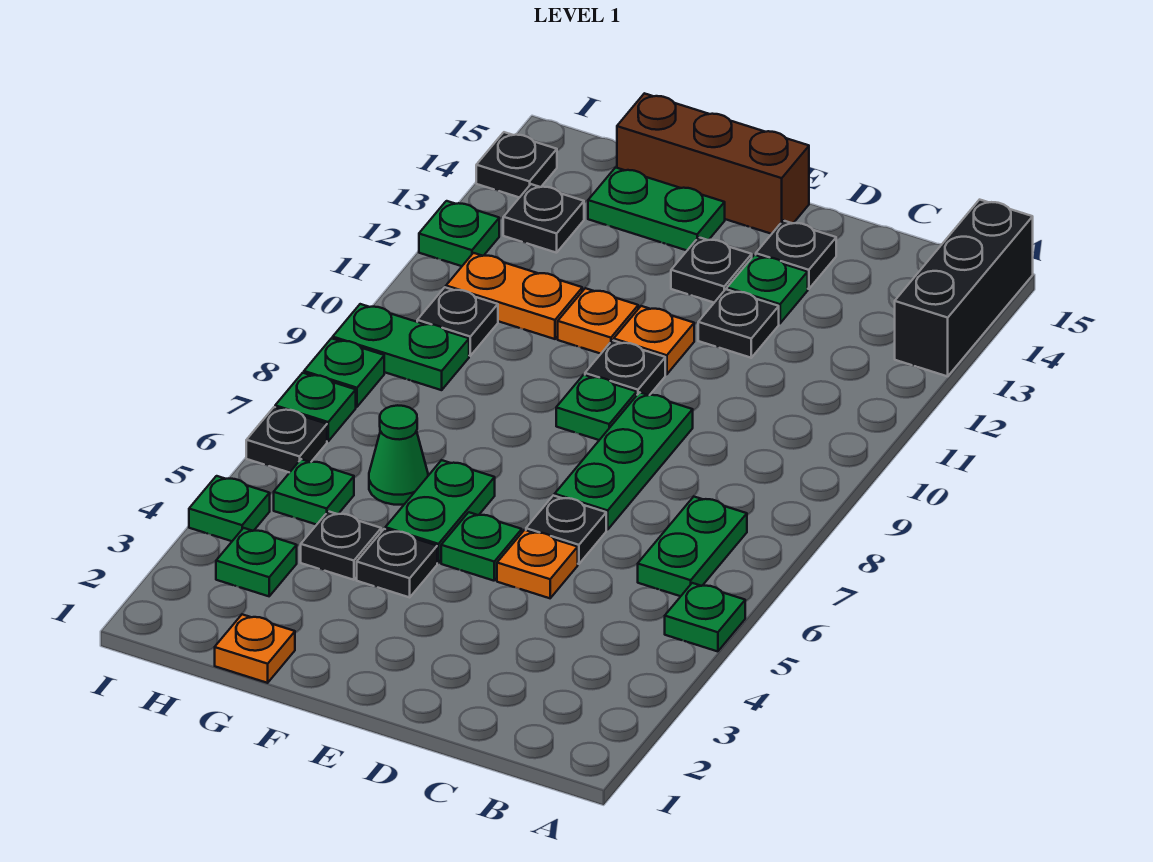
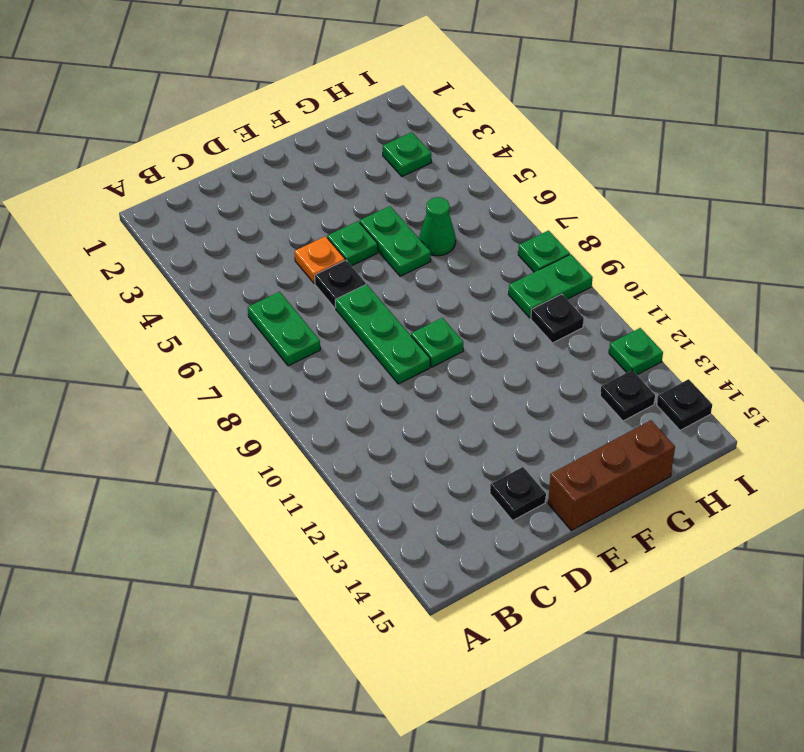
none -> green 1x1 plate [665,583,745,651]
none -> black 1x3 brick [895,200,1033,376]
none -> black 1x1 plate [698,289,779,358]
none -> green 1x1 plate [727,255,808,323]

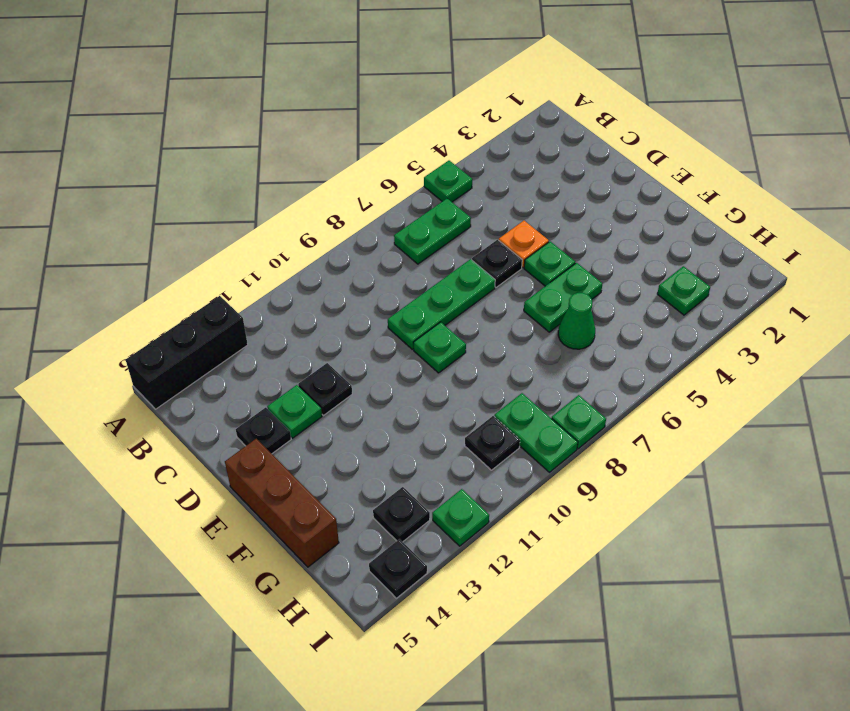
none -> black 1x1 plate [585,340,665,395]
none -> orange 1x1 plate [614,306,694,375]
none -> black 1x1 plate [671,237,752,302]
none -> black 1x1 plate [357,529,437,597]

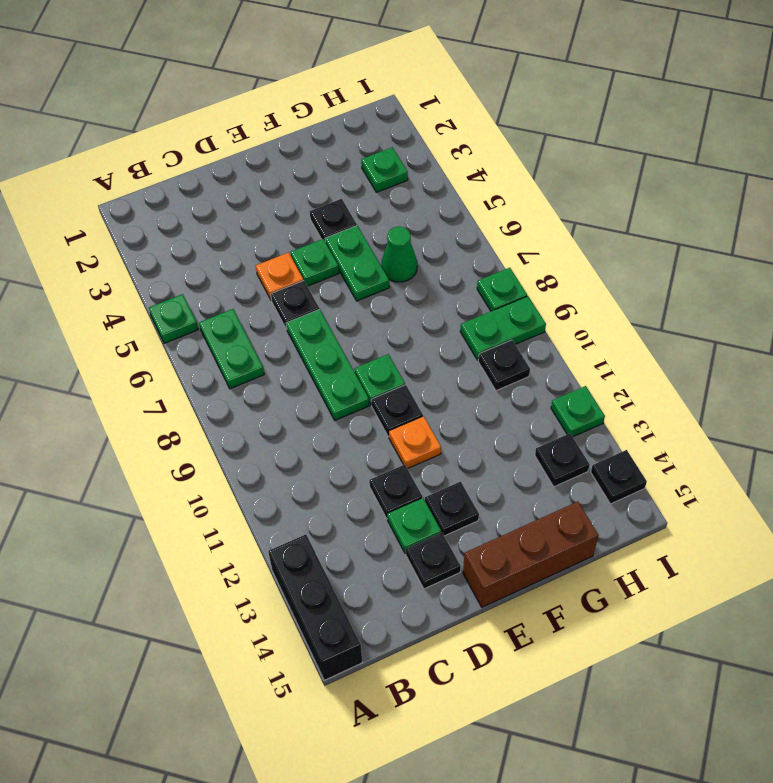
none -> orange 1x1 plate [558,288,638,354]
none -> green 1x2 plate [588,167,725,250]
none -> orange 1x1 plate [215,614,295,683]
none -> black 1x1 plate [301,511,381,580]

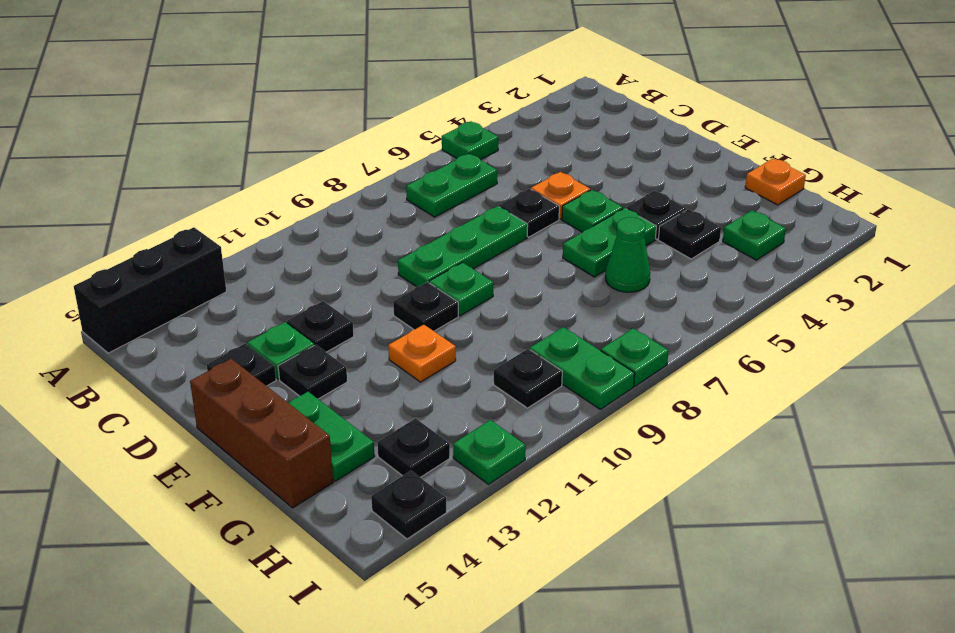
none -> orange 1x1 plate [614,306,694,375]
none -> orange 1x2 plate [446,253,582,339]
none -> green 1x1 plate [274,459,354,525]
none -> green 1x1 plate [189,476,270,541]

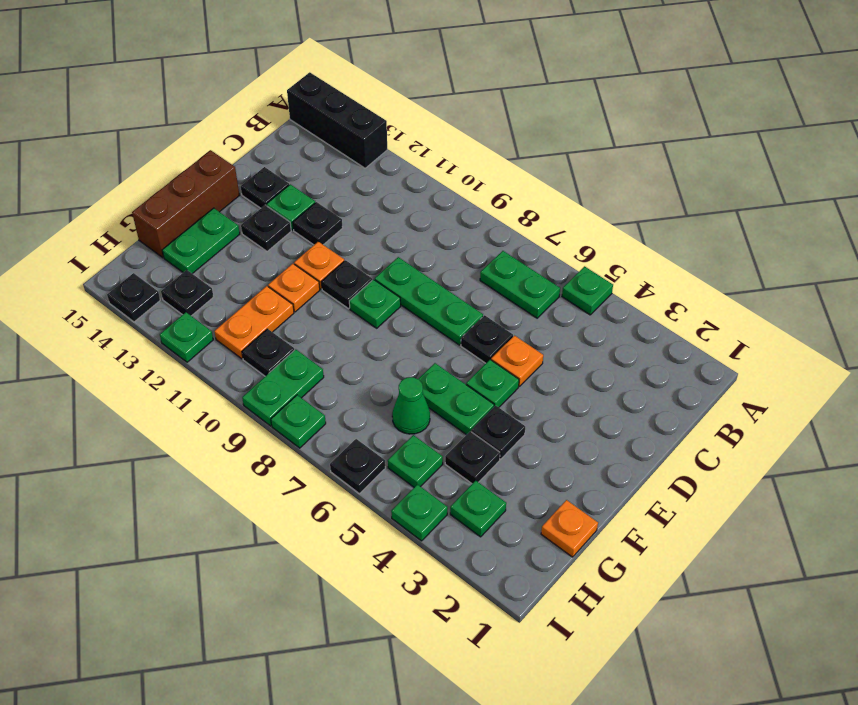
none -> green 1x1 plate [275,373,356,441]

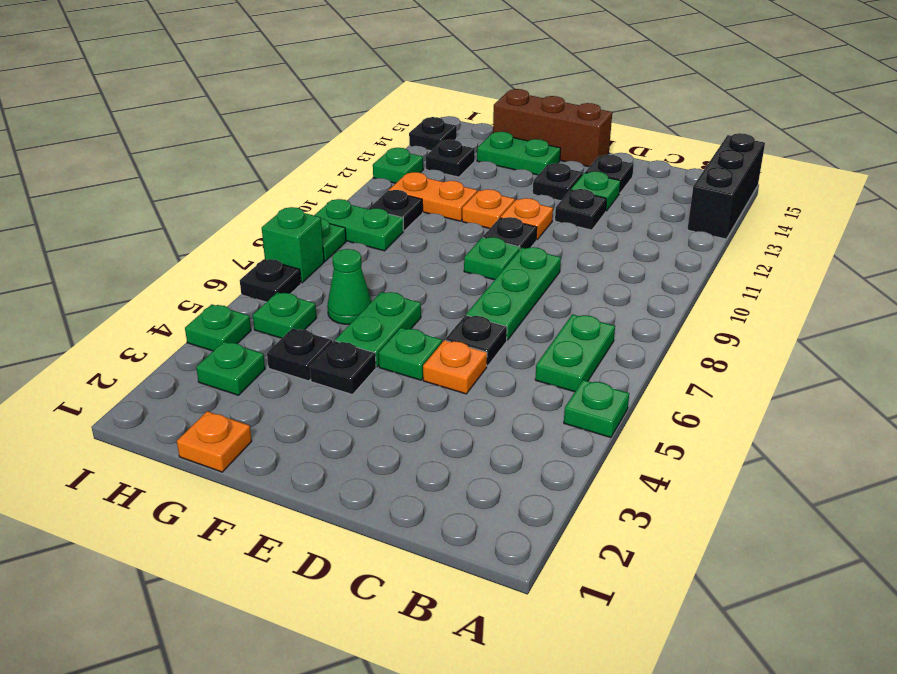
green 1x1 brick [262,207,324,283] -> green 1x1 plate [275,373,356,441]

